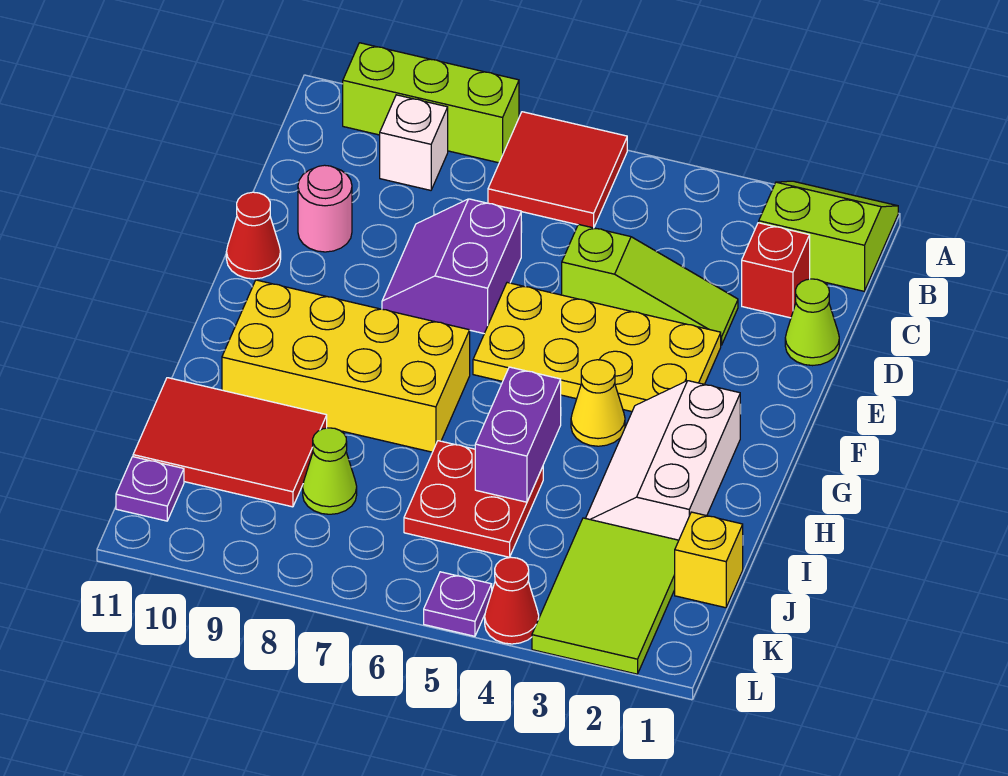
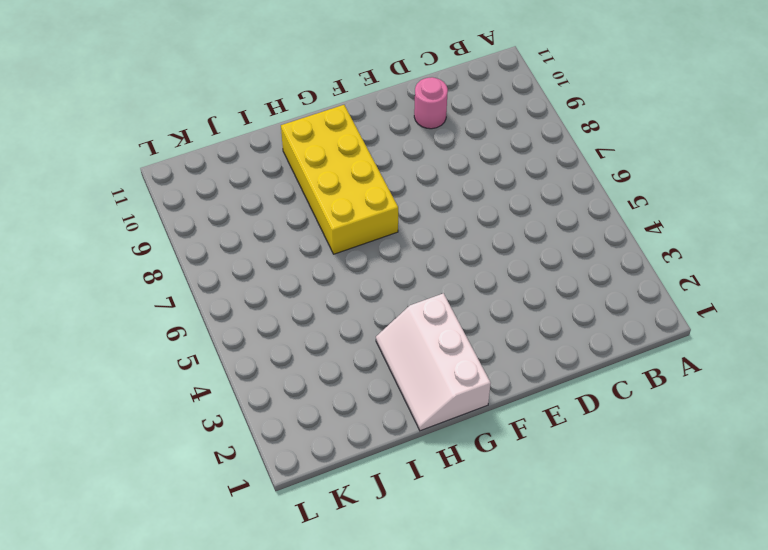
white 2x3 slope [376,293,491,431] -> white 2x3 slope turned to [586,381,740,540]
none -> lime 2x2 slope [759,181,898,291]
none -> red 2x2 tile [488,112,627,228]
none -> lime 1x3 brick [343,43,519,163]

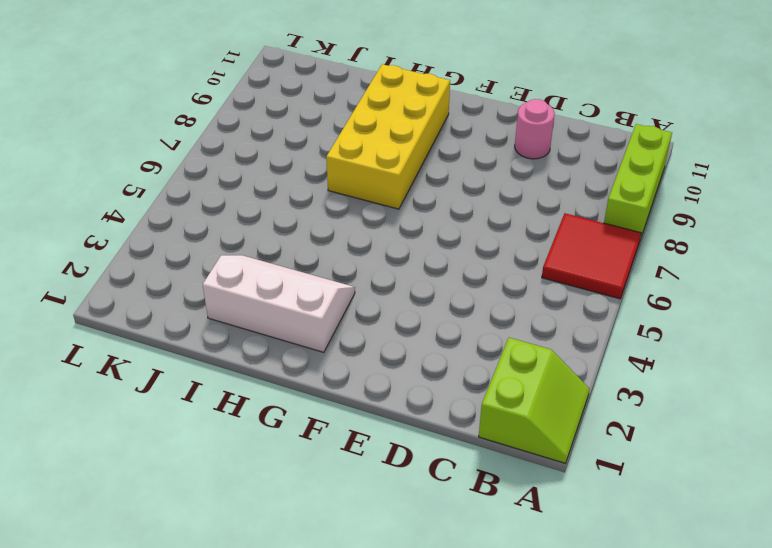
none -> white 1x1 brick [380,95,448,190]
none -> red 1x1 brick [742,223,810,318]
none -> lime 1x1 cone [785,279,839,366]

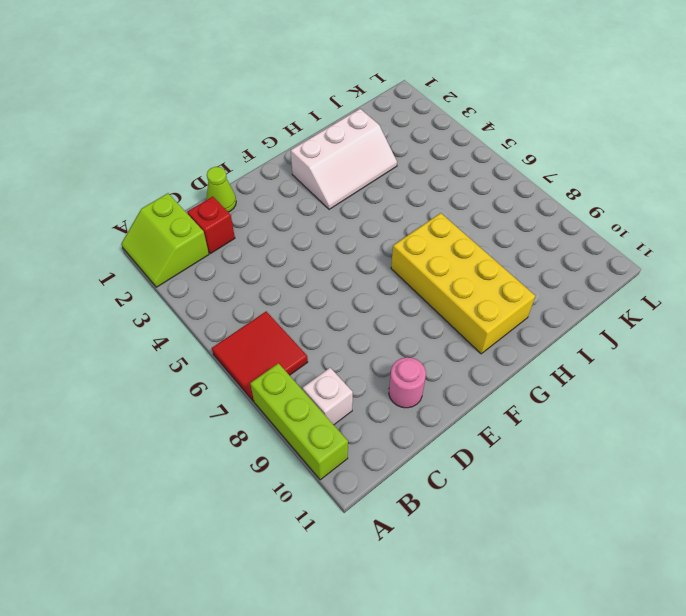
none -> lime 1x3 slope [562,224,738,345]
none -> purple 2x2 slope [382,199,521,333]
none -> yellow 2x4 plate [473,283,721,412]

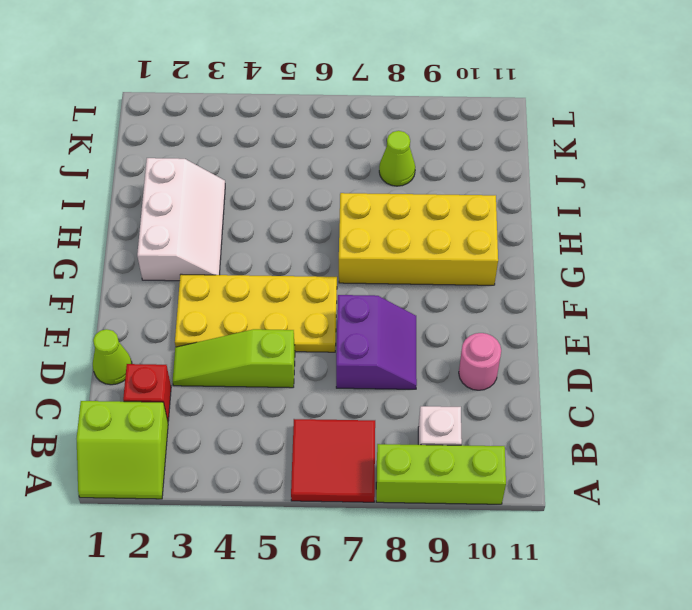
none -> red 1x1 cone [226,192,281,279]
none -> yellow 1x1 cone [571,360,625,446]
none -> red 2x2 plate [404,441,543,557]

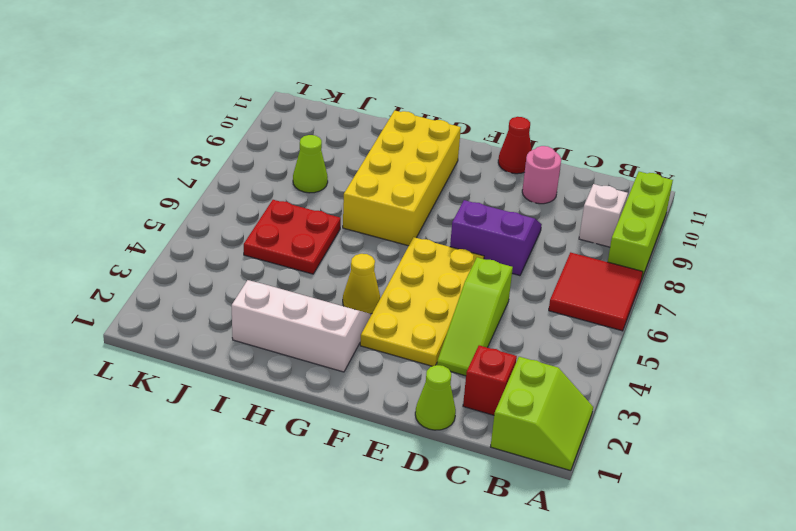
none -> red 2x3 tile [133,378,327,507]
none -> yellow 1x1 brick [675,512,743,608]
none -> lime 2x3 tile [532,518,679,674]

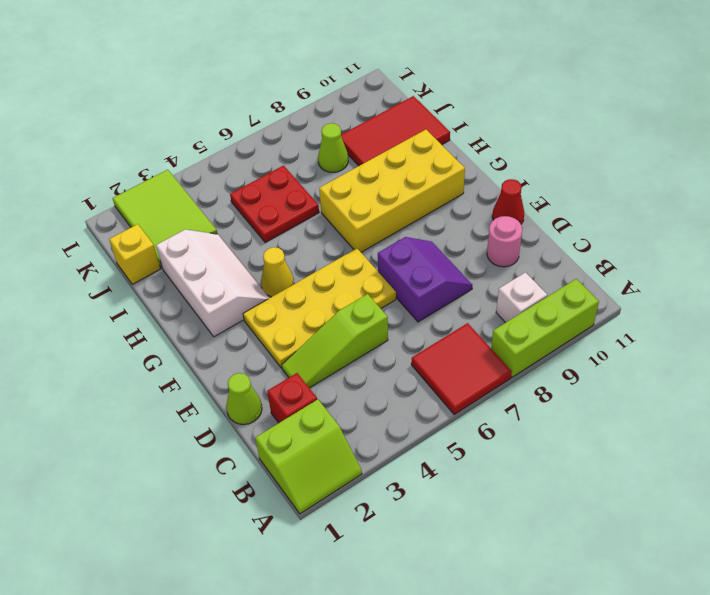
none -> purple 1x1 plate [116,457,184,521]
none -> red 1x1 cone [485,557,539,644]
none -> purple 1x1 plate [424,572,492,636]

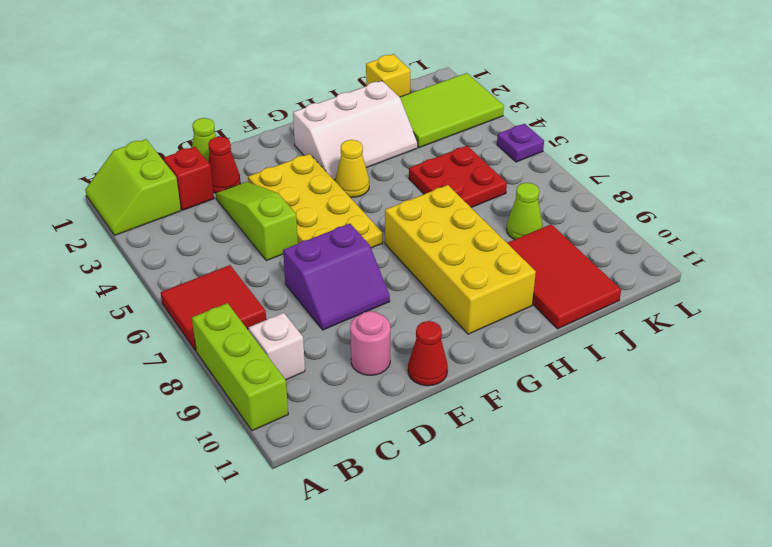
red 1x1 cone [208,137,240,193] -> red 1x1 cone moved to [485,557,539,644]
none -> purple 1x1 plate [116,457,184,521]
none -> purple 1x2 brick [475,367,561,502]

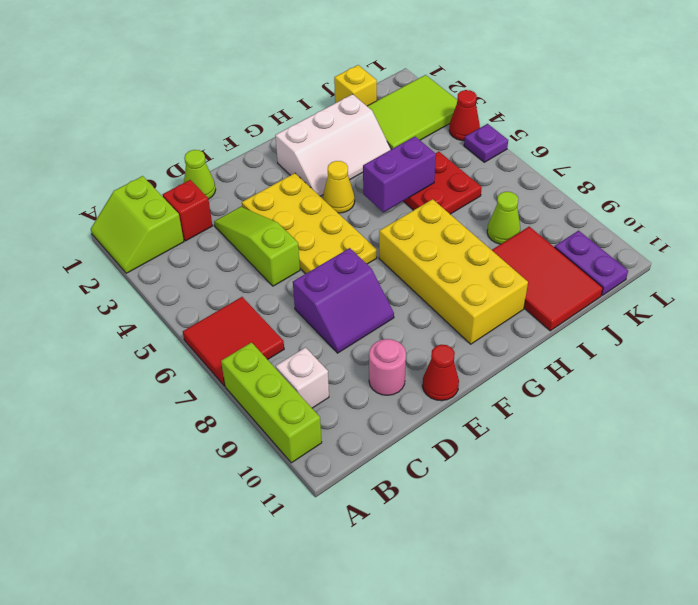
purple 1x2 plate [555,231,628,295] -> purple 1x1 plate [116,457,184,521]

